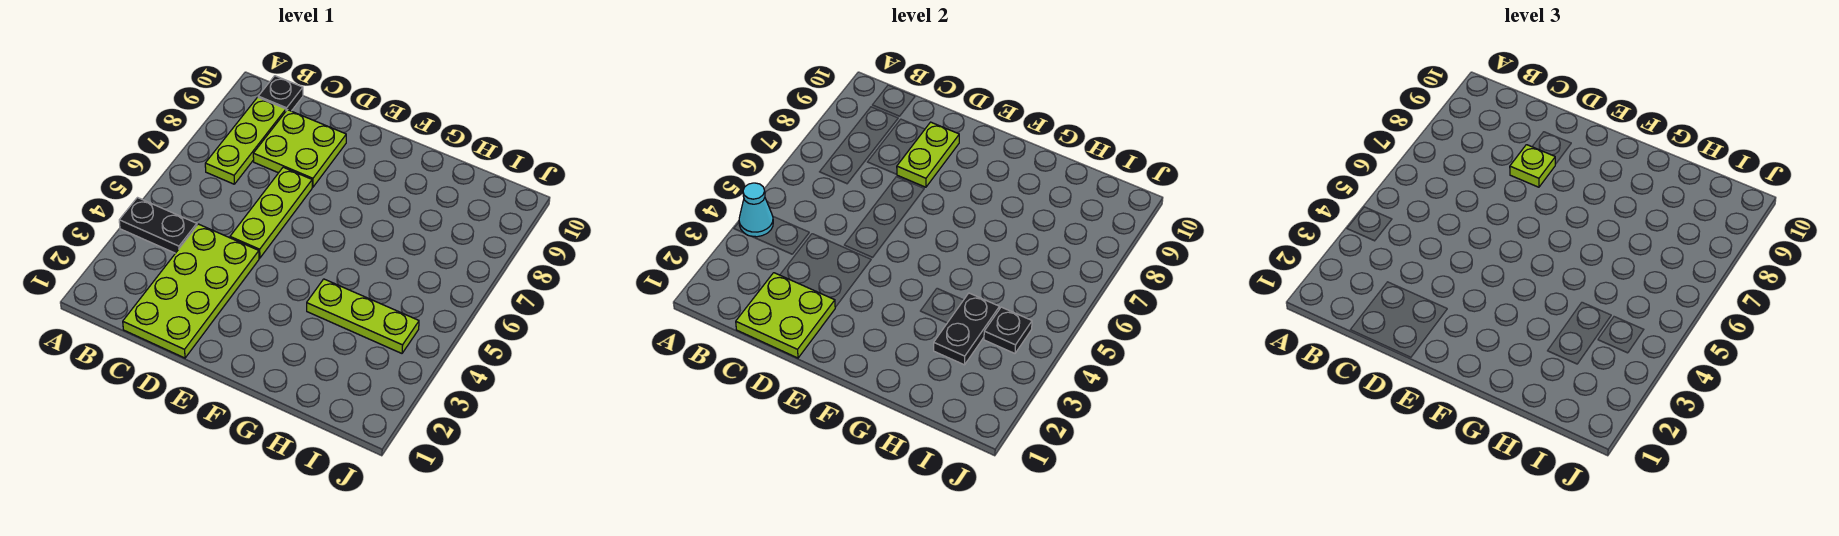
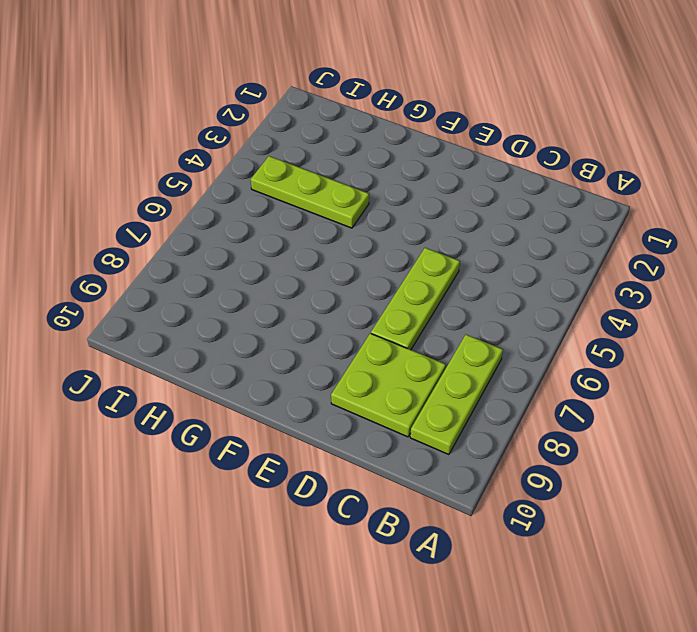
none -> black 1x2 plate [119,198,197,253]
none -> black 1x1 plate [258,76,303,111]
none -> lime 2x4 plate [123,224,259,358]

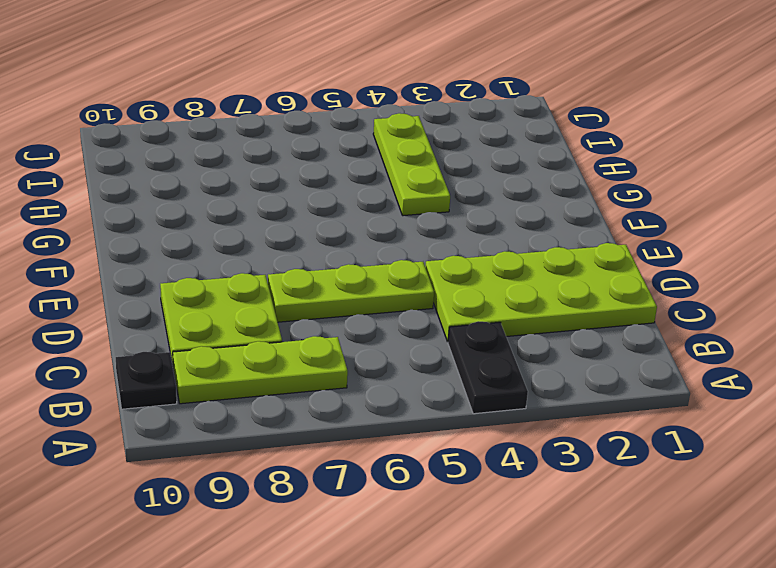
none -> cyan 1x1 cone [739,183,773,237]
none -> lime 2x2 plate [736,273,835,358]
none -> lime 1x2 plate [897,122,959,187]

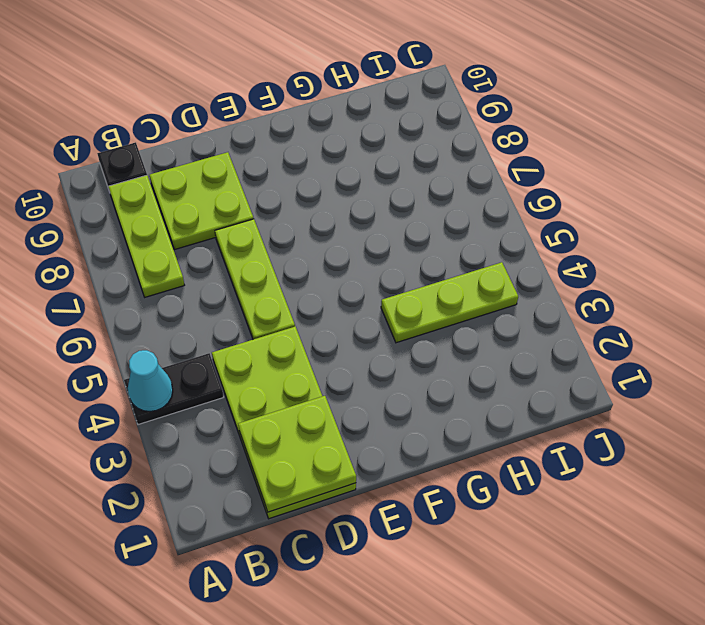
none -> lime 1x2 plate [897,122,959,187]
none -> black 1x2 plate [934,293,999,365]
none -> black 1x1 plate [984,307,1032,353]

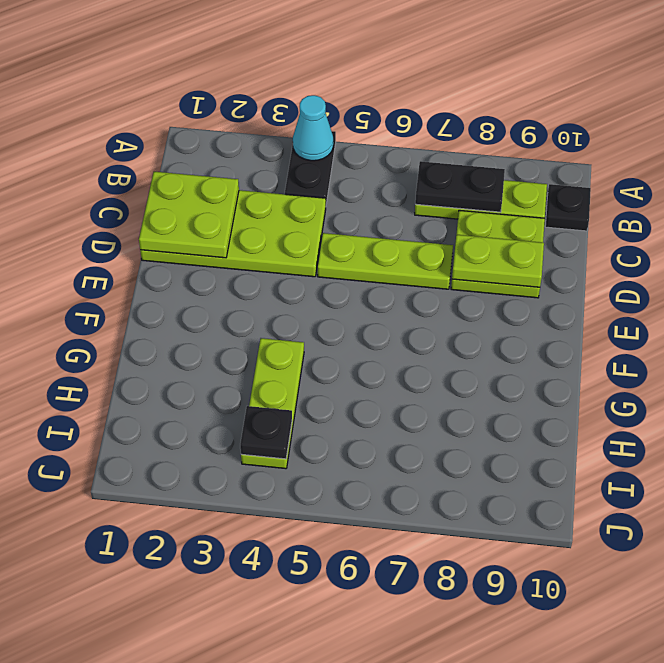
black 1x2 plate [415,161,505,212] -> black 1x2 plate moved to [934,293,999,365]
none -> lime 1x1 plate [1510,145,1555,187]

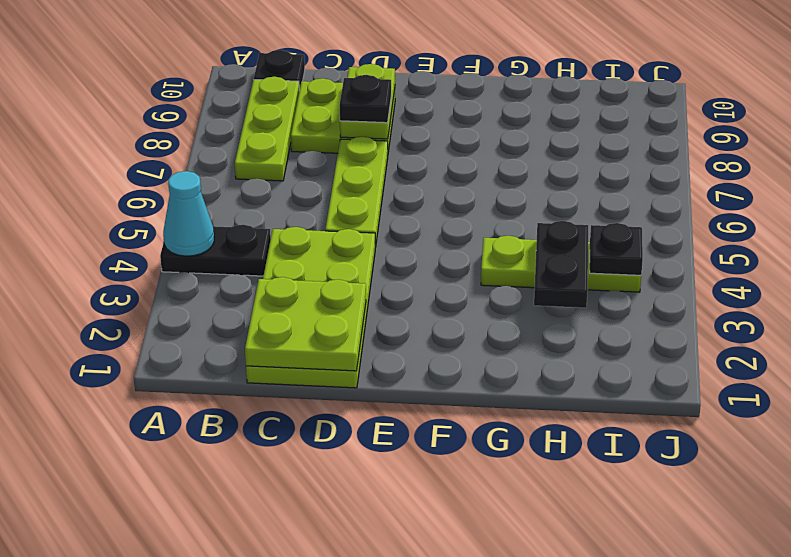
black 1x1 plate [340,75,391,123] -> lime 1x1 plate [1510,145,1555,187]

